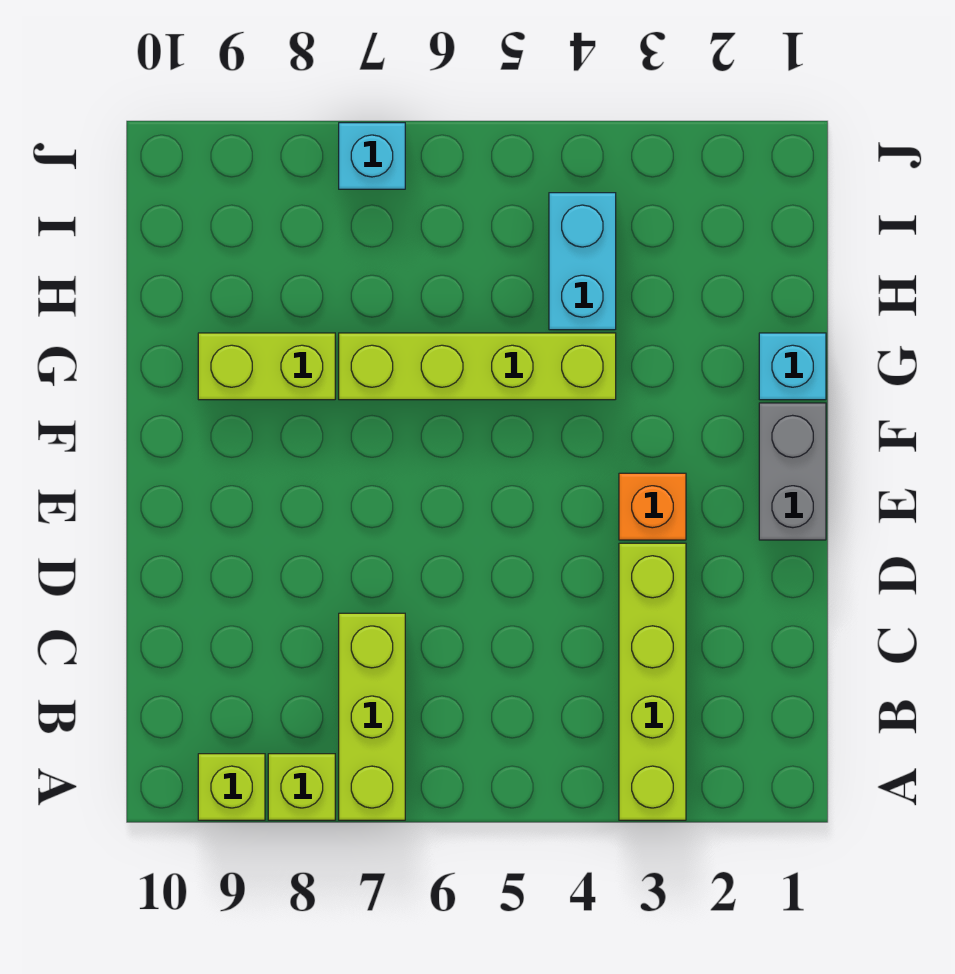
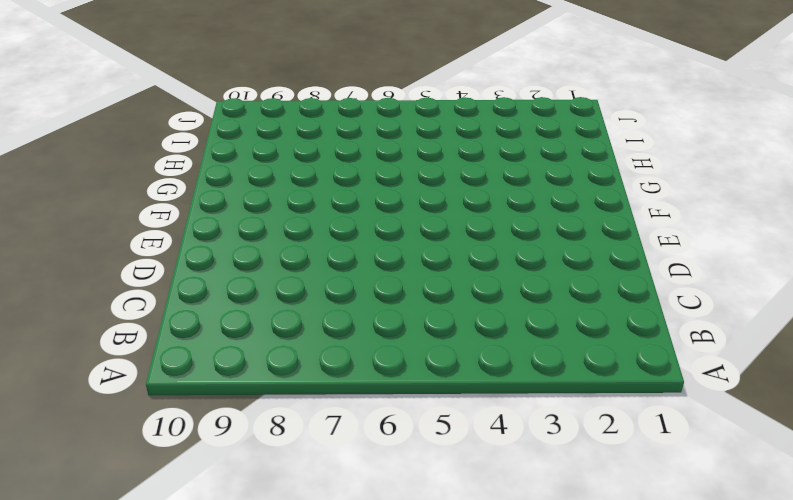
none -> lime 1x4 brick [619,543,686,820]
none -> lime 1x3 brick [339,613,405,820]

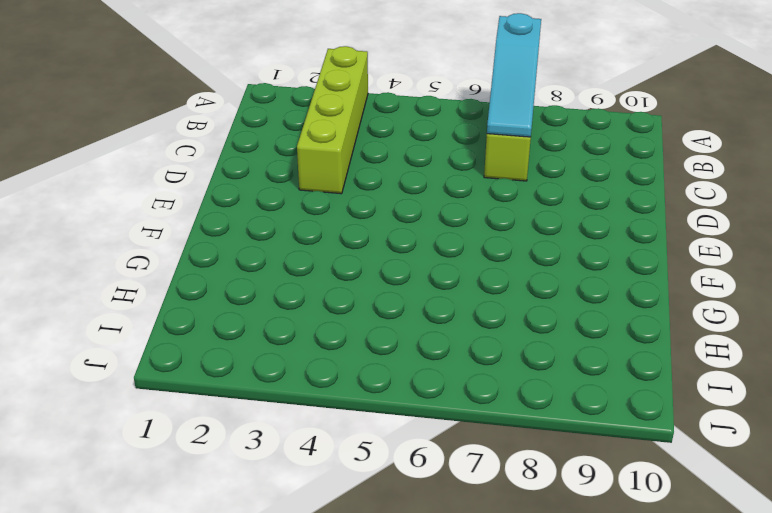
cyan 1x3 slope [487,13,541,137] -> none
none -> lime 1x1 brick [268,754,335,820]
none -> lime 1x1 brick [198,754,265,820]

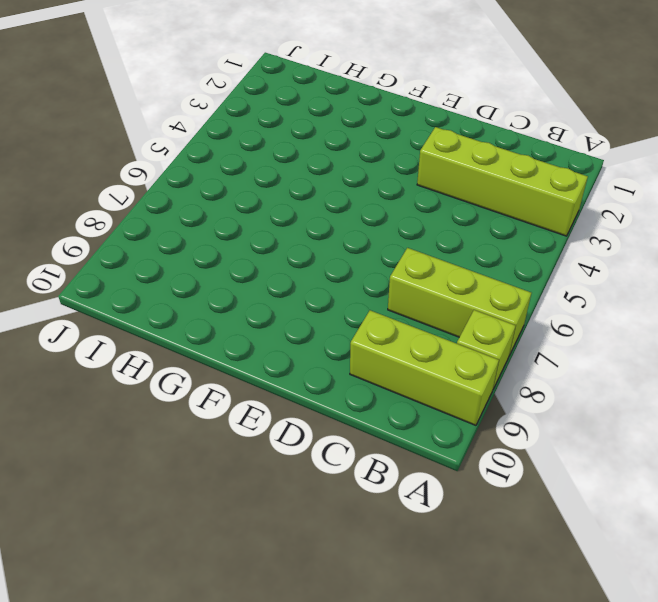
lime 1x3 brick [350,310,499,425] -> lime 1x1 brick [198,754,265,820]
none -> grey 1x2 brick [759,403,826,540]
none -> orange 1x1 brick [619,473,686,540]

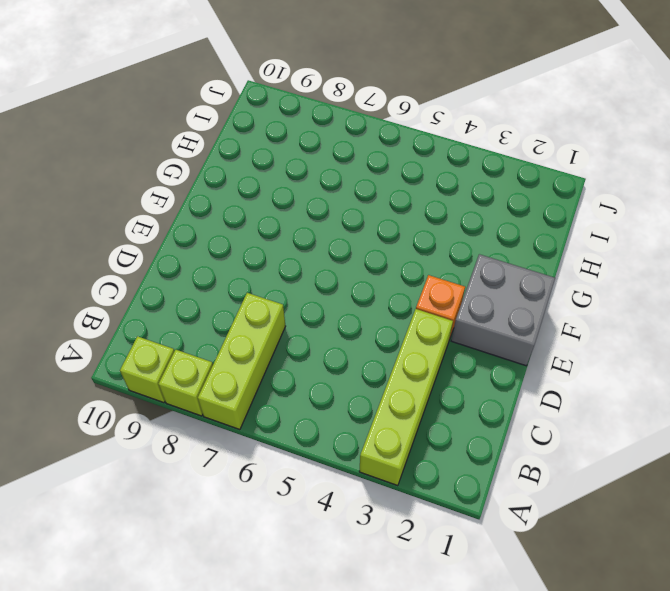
grey 2x2 brick [451,254,555,366] -> grey 1x2 brick [759,403,826,540]
none -> cyan 1x1 brick [759,333,826,400]
none -> lime 1x4 brick [339,333,616,400]

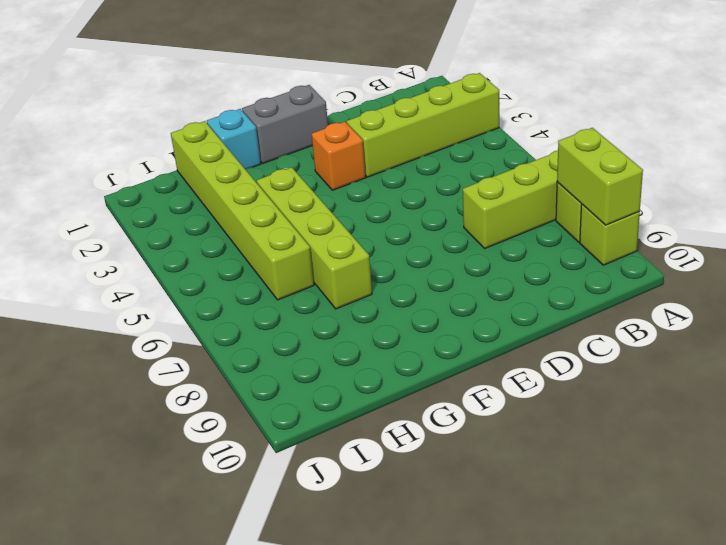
lime 1x2 brick [557,128,643,225] -> lime 1x2 brick moved to [198,333,335,400]
lime 1x6 brick [171,121,314,300] -> cyan 1x2 brick [549,193,616,330]
none -> cyan 1x1 brick [339,123,405,189]

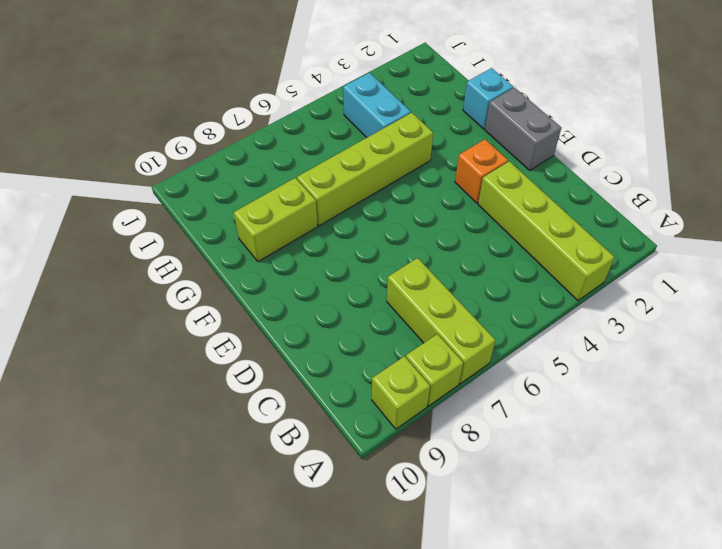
none -> cyan 1x1 brick [339,123,405,189]

